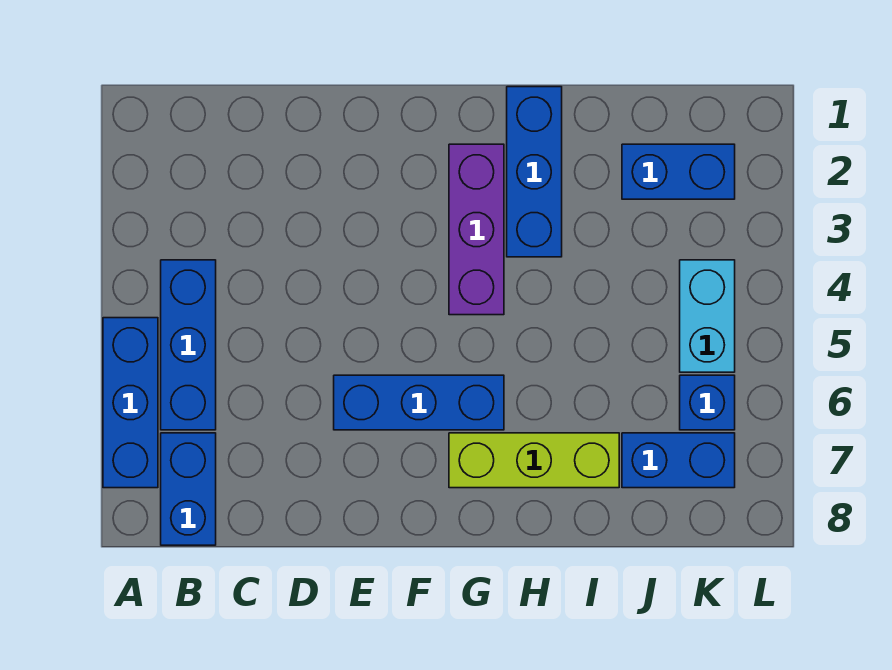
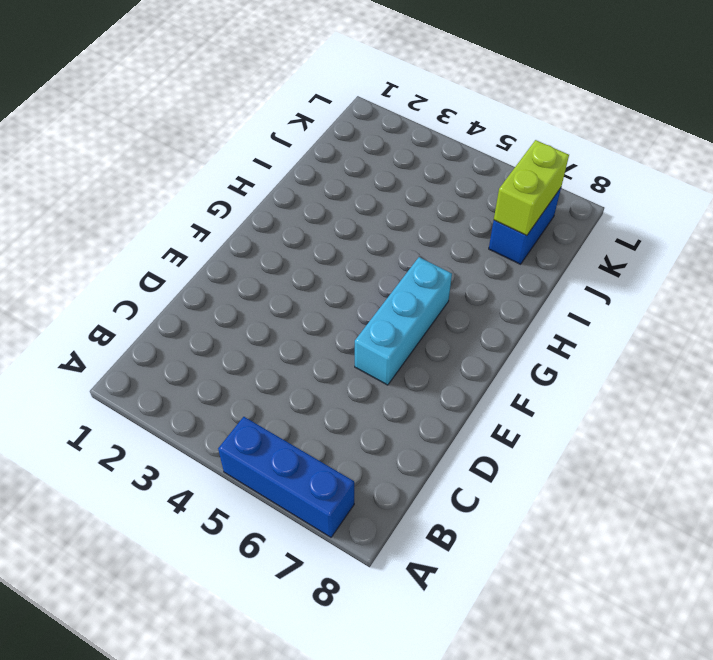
cyan 1x3 brick [355,257,452,385] -> blue 1x3 brick [334,375,504,430]
lime 1x2 brick [494,140,569,236] -> none
none -> blue 1x3 brick [161,260,216,430]
none -> blue 1x2 brick [161,433,216,545]

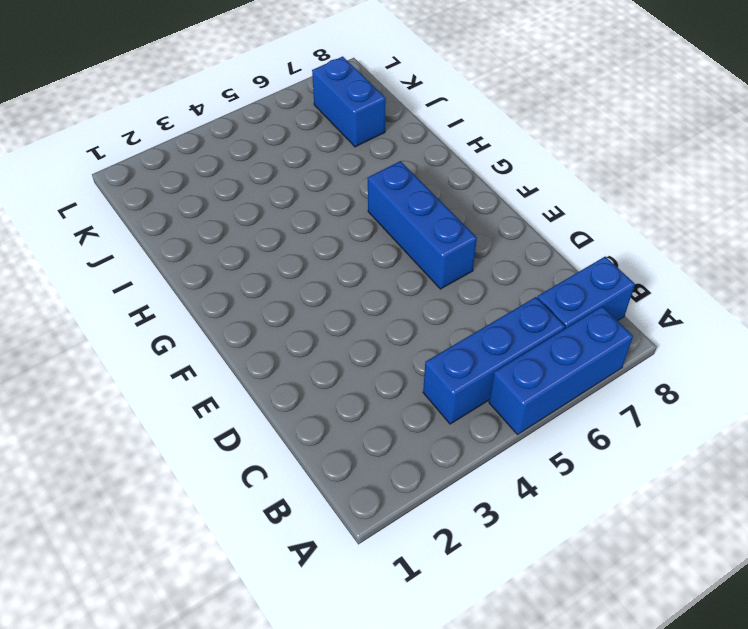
none -> purple 1x3 brick [449,144,504,315]
none -> lime 1x3 brick [449,433,619,488]

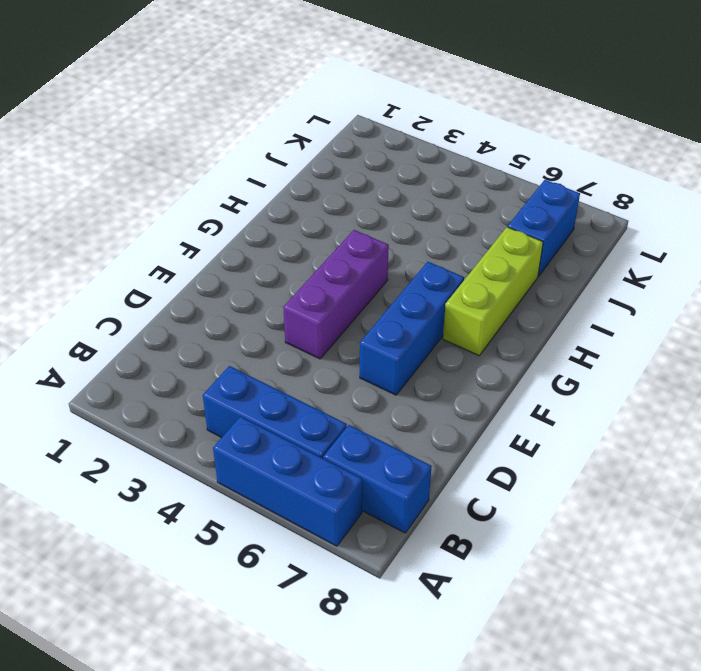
purple 1x3 brick [283,230,389,359] -> purple 1x3 brick turned to [449,144,504,315]
none -> blue 1x3 brick [507,87,562,257]
none -> blue 1x2 brick [622,144,735,199]

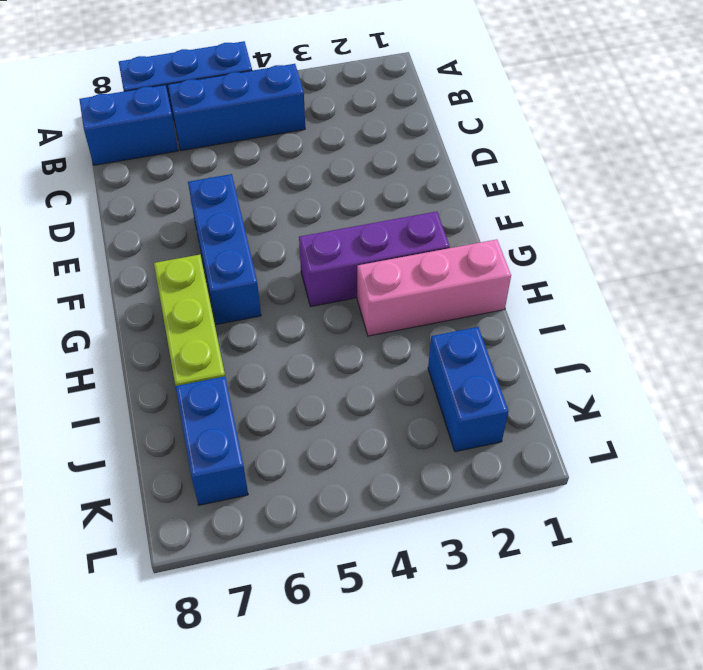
pink 1x3 brick [357,239,511,336] -> blue 1x3 brick [507,87,562,257]
none -> cyan 1x2 brick [680,260,735,372]
none -> blue 1x1 brick [680,375,735,430]

